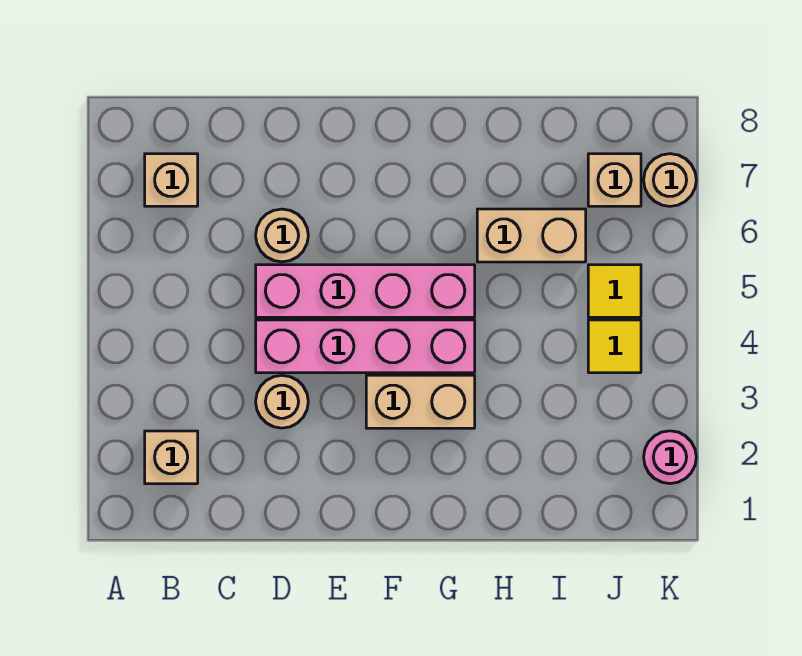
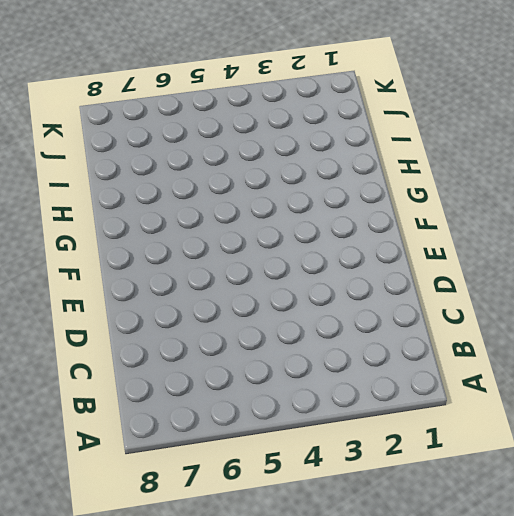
none -> tan 1x1 brick [145,431,198,484]
none -> tan 1x1 brick [145,154,198,206]
none -> tan 1x1 round brick [256,375,308,428]

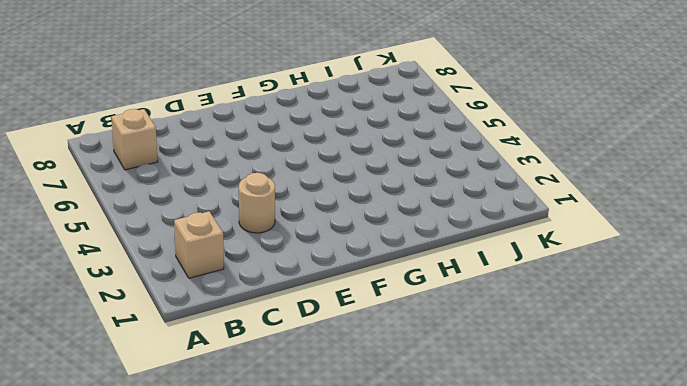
none -> pink 1x4 brick [256,320,475,373]
none -> pink 1x4 brick [256,265,475,317]
none -> tan 1x1 round brick [256,209,308,262]

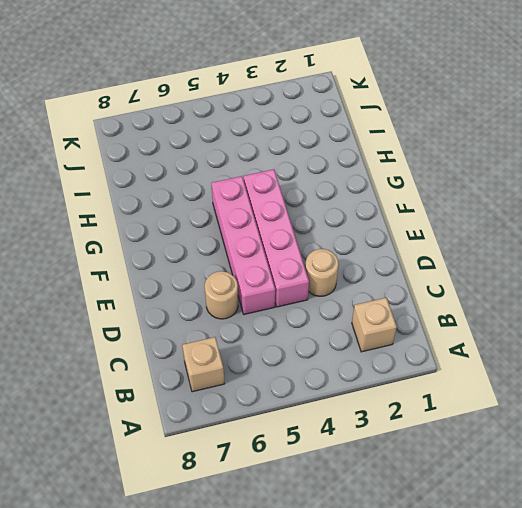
none -> tan 1x2 brick [366,375,475,428]
none -> tan 1x2 brick [477,209,586,262]
none -> yellow 1x1 tile [588,320,641,373]

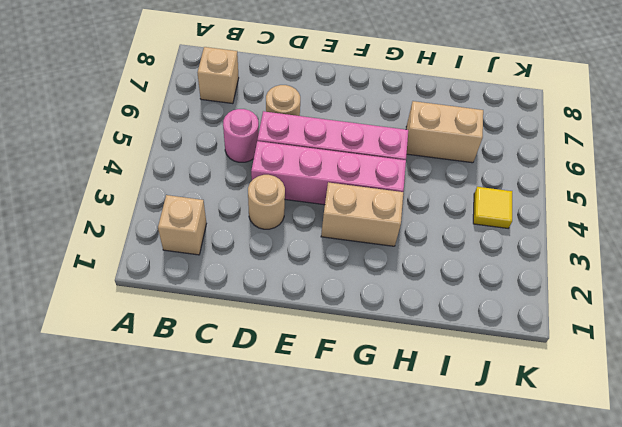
pink 1x1 round brick [223,109,259,162] -> pink 1x1 round brick moved to [644,431,696,484]
none -> yellow 1x1 tile [588,265,641,317]
none -> tan 1x1 brick [588,154,641,206]
none -> tan 1x1 round brick [644,154,696,206]

